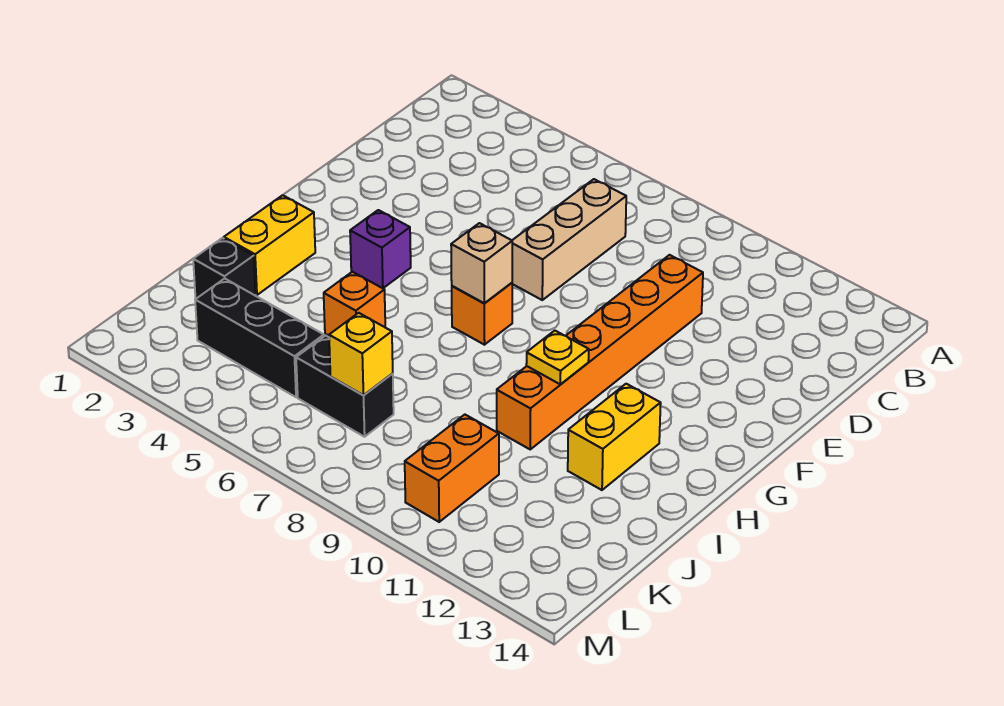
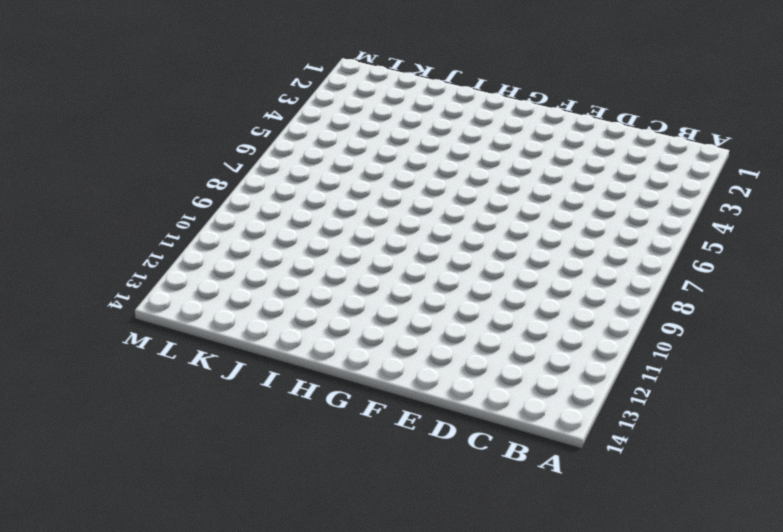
none -> tan 1x3 brick [512,179,626,300]
none -> orange 1x6 brick [497,255,703,449]
none -> purple 1x1 brick [350,210,411,288]

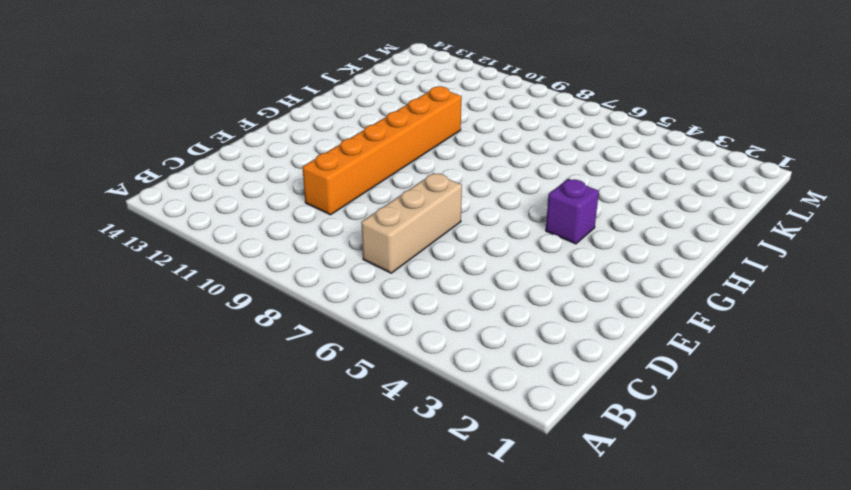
none -> orange 1x1 brick [452,283,512,345]
none -> yellow 1x2 brick [224,195,315,295]
none -> yellow 1x2 brick [568,384,661,490]

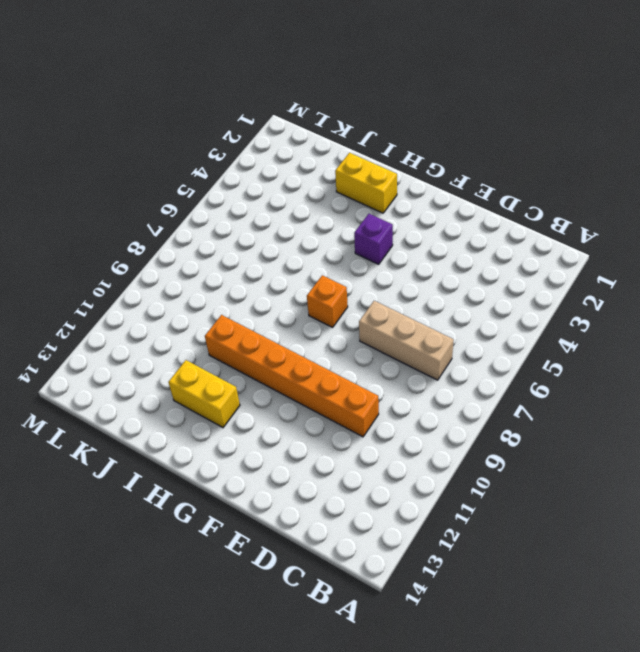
none -> orange 1x1 brick [324,272,385,336]
none -> black 1x1 brick [193,238,256,299]
none -> black 1x3 brick [195,278,324,397]

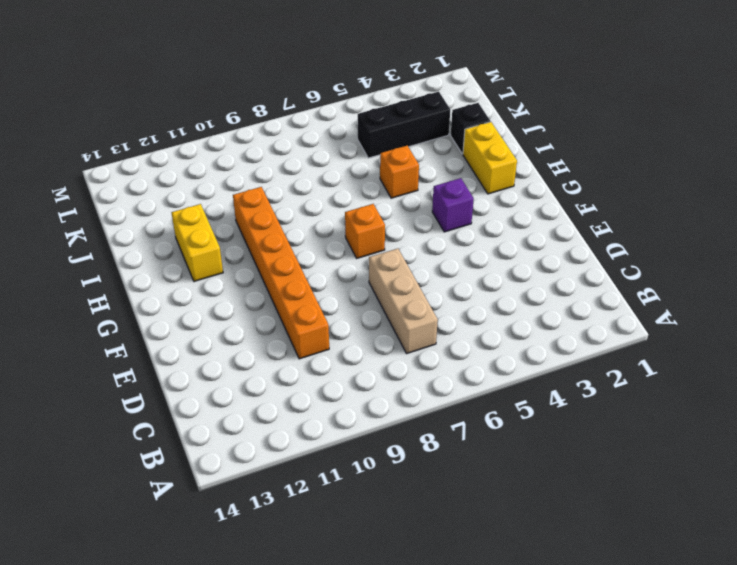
none -> black 1x2 brick [296,336,394,437]
none -> orange 1x2 brick [405,415,499,522]
none -> tan 1x1 brick [451,223,512,303]

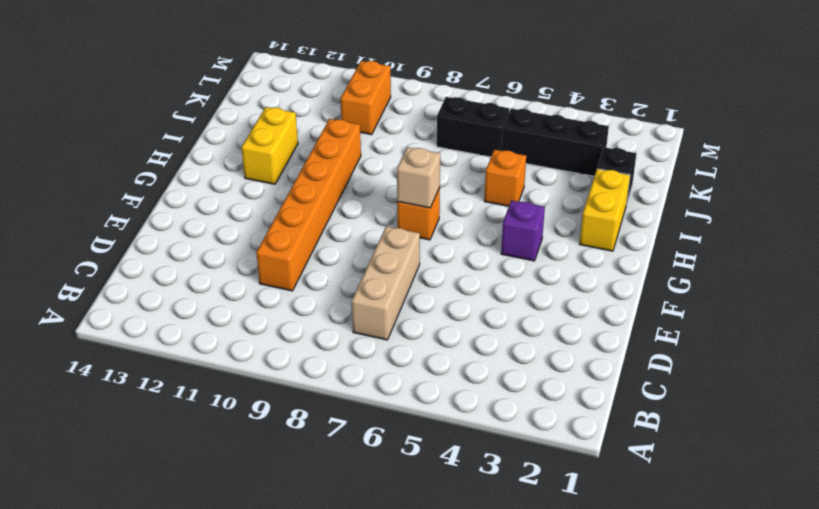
none -> yellow 1x1 plate [526,331,589,384]
none -> yellow 1x1 brick [329,313,393,395]

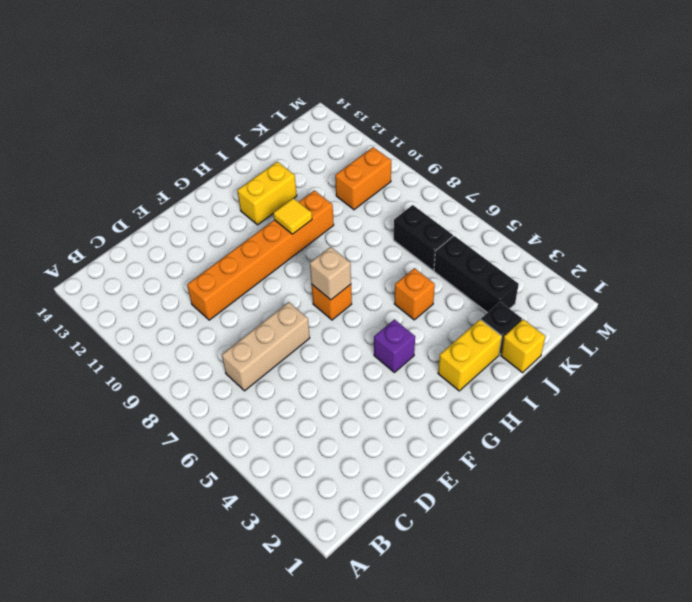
yellow 1x1 tile [273,198,312,234] -> yellow 1x1 plate [526,331,589,384]
yellow 1x1 brick [501,319,545,373] -> yellow 1x1 brick moved to [329,313,393,395]

